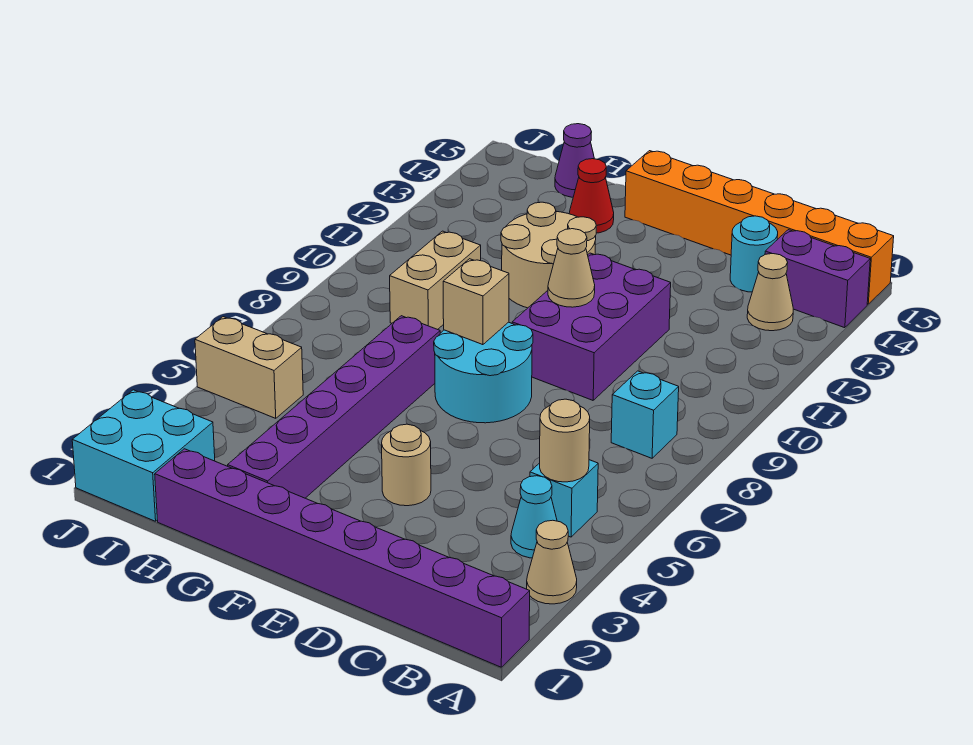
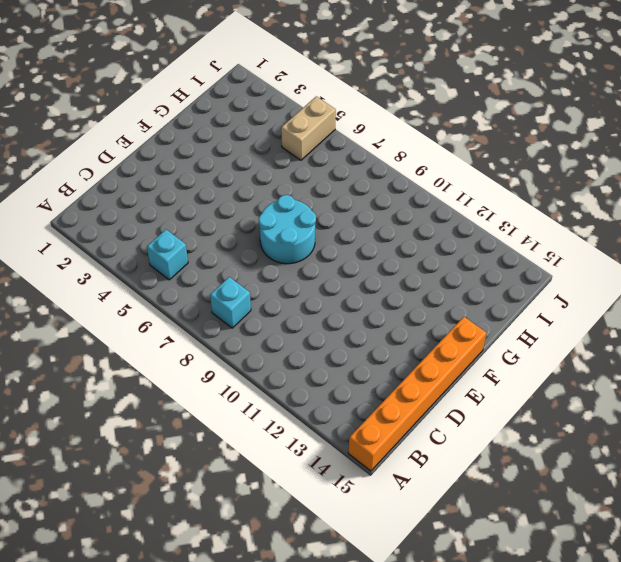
none -> purple 1x8 brick [155,449,530,667]
none -> tan 1x1 cone [527,520,577,604]
none -> purple 1x2 brick [765,230,870,328]

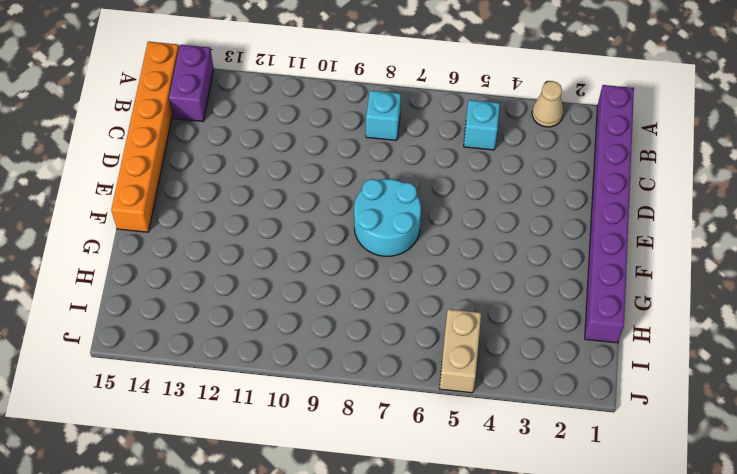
none -> cyan 1x1 cone [511,476,557,558]
none -> tan 1x1 cone [747,254,793,331]
none -> cyan 1x1 round brick [730,216,778,292]

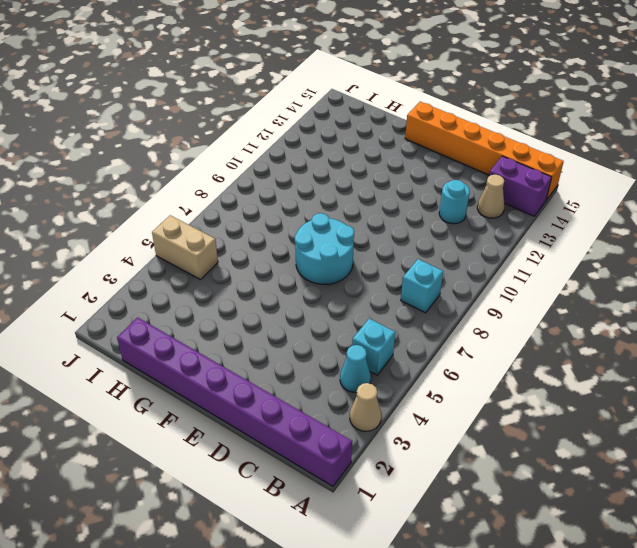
cyan 1x1 round brick [439,180,470,224] -> cyan 1x1 round brick moved to [730,216,778,292]
none -> purple 2x3 brick [512,253,671,400]
none -> tan 1x1 round brick [382,424,431,506]
none -> tan 2x2 round brick [501,202,596,308]

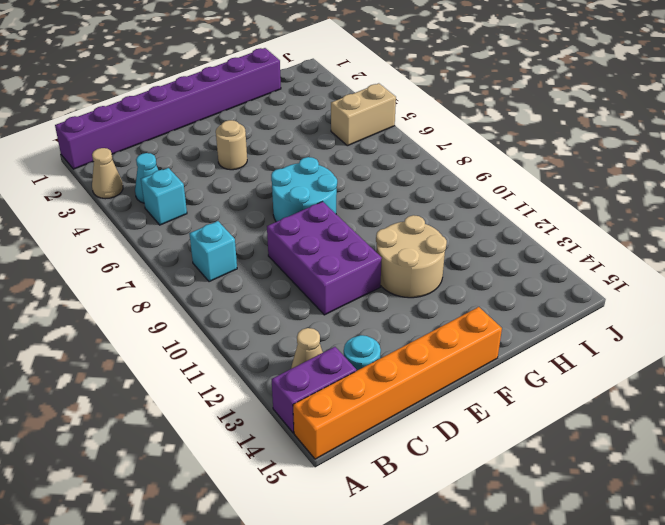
none -> purple 1x6 brick [228,316,440,498]
none -> red 1x1 cone [569,159,614,233]
none -> tan 1x2 brick [390,231,481,330]

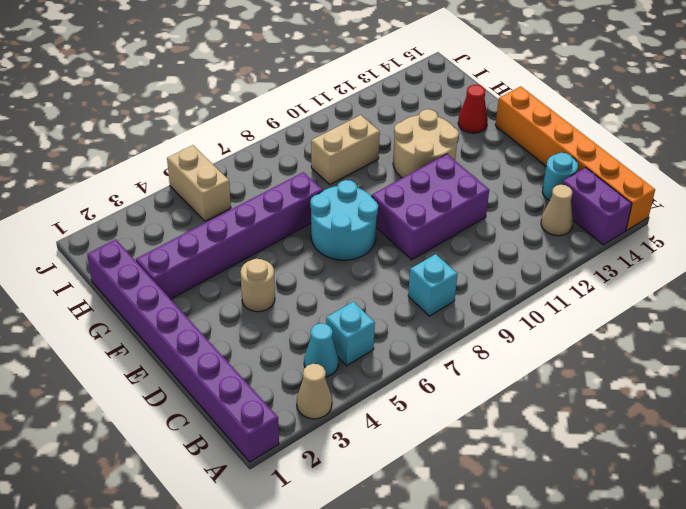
none -> purple 1x1 cone [555,124,594,197]
none -> cyan 2x2 brick [72,390,215,521]
none -> tan 1x1 round brick [540,399,590,482]

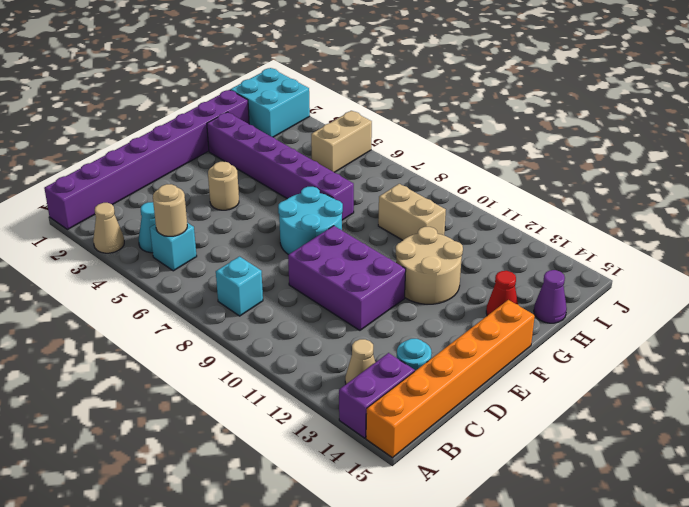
none -> tan 1x1 cone [548,229,595,307]
none -> tan 1x1 brick [443,259,509,345]

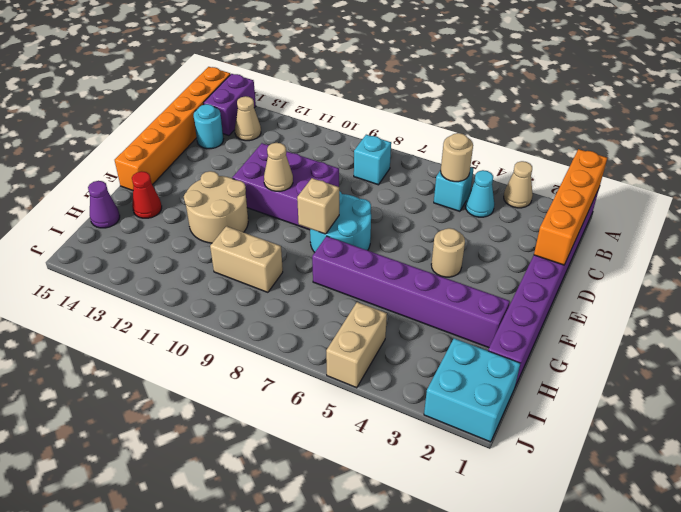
orange 1x4 brick [534,149,607,265] -> none

